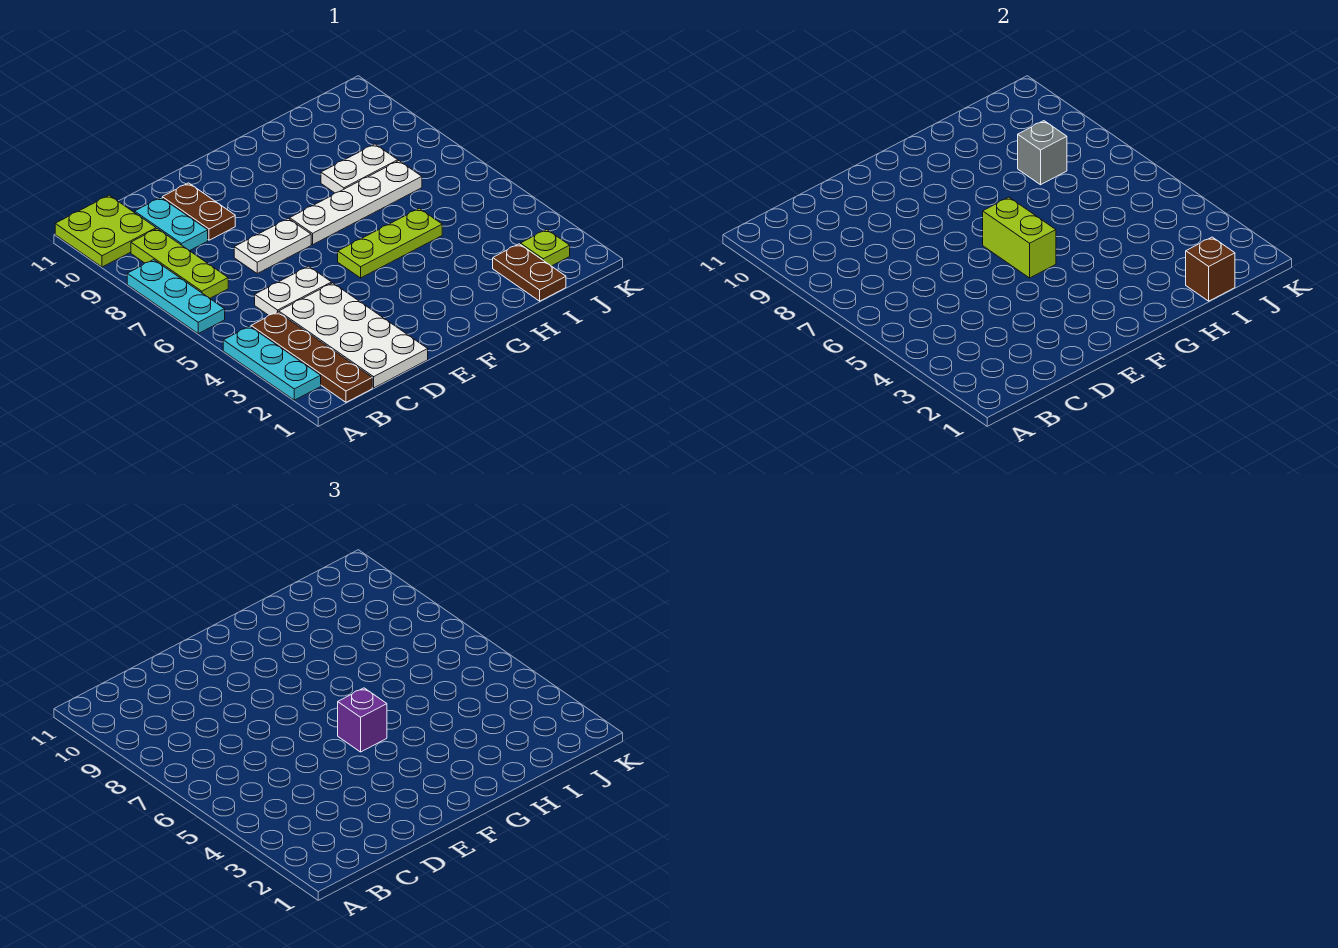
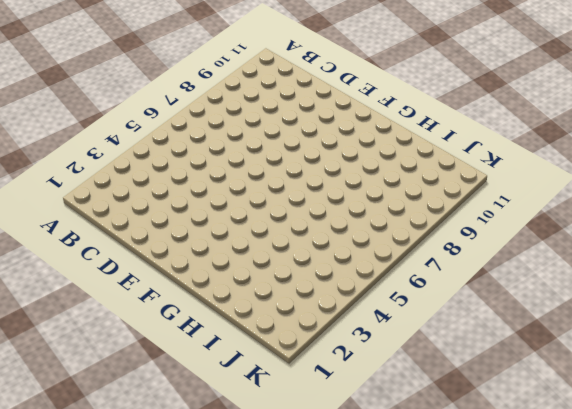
none -> cyan 1x3 plate [223,326,321,400]
none -> cyan 1x3 plate [127,260,225,333]
none -> lime 2x2 plate [55,195,156,267]

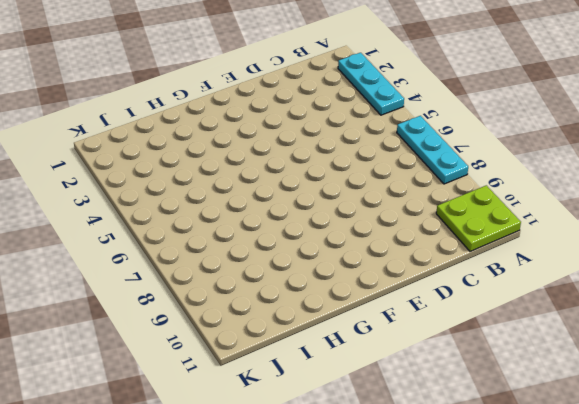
none -> brown 1x4 plate [251,312,372,402]
none -> lime 1x3 plate [131,229,228,298]
none -> white 2x4 plate [279,283,428,388]

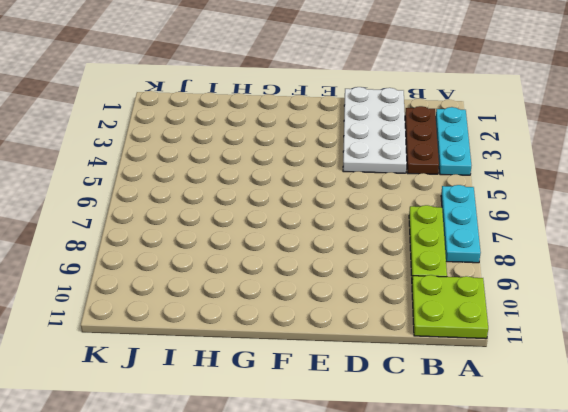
brown 1x3 plate [405,106,439,174] -> brown 1x4 plate [251,312,372,402]
none -> white 1x2 plate [255,266,332,315]
none -> cyan 1x2 plate [135,198,208,251]
none -> white 1x2 plate [234,218,311,273]

